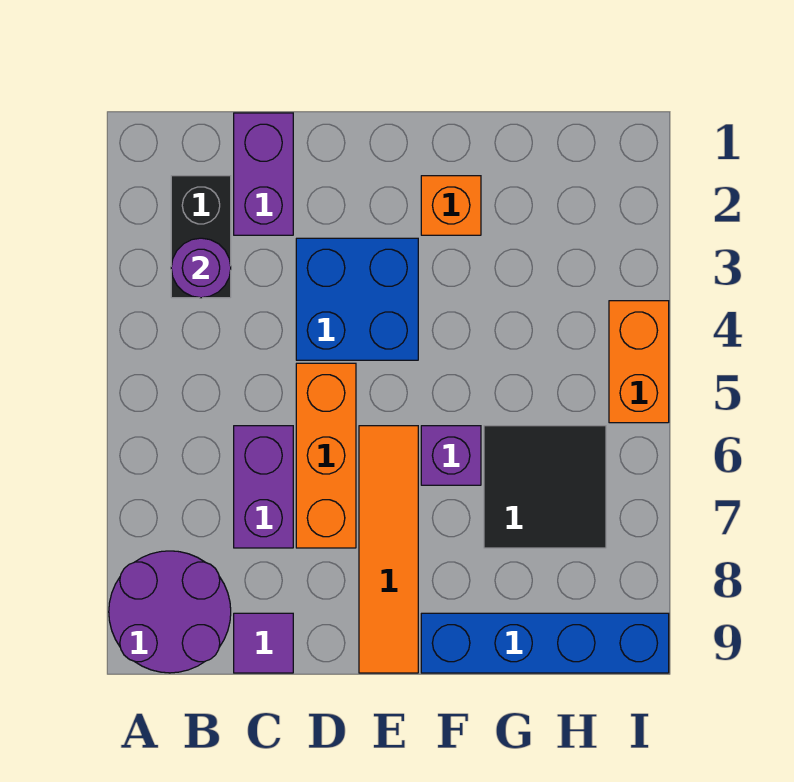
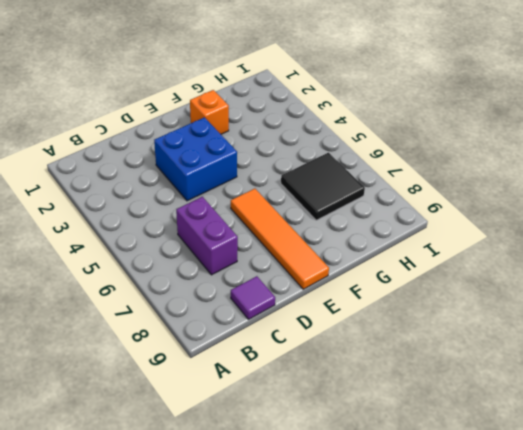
none -> purple 2x2 round brick [109,551,231,673]
none -> black 1x2 brick [171,176,231,298]
none -> purple 1x2 brick [234,113,293,235]

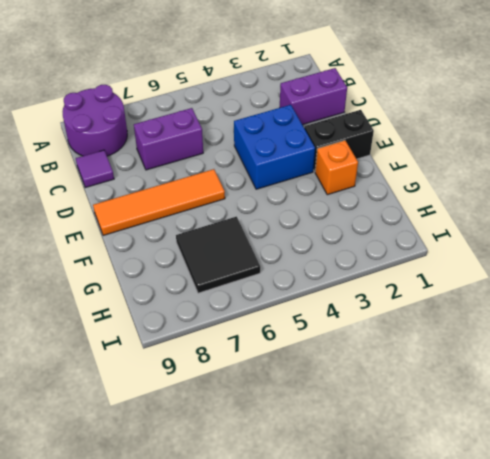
black 1x2 brick [304,110,374,172] -> black 1x2 brick moved to [171,176,231,298]
none -> orange 1x3 brick [296,363,356,548]
none -> purple 1x1 brick [421,426,481,485]
none -> blue 1x4 brick [421,613,669,673]

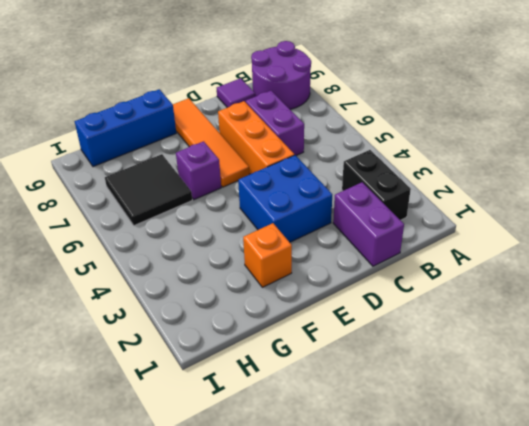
blue 1x3 brick [75,89,176,167] -> blue 1x4 brick [421,613,669,673]
none -> orange 1x2 brick [609,301,669,423]
none -> purple 1x1 round brick [171,238,231,298]

